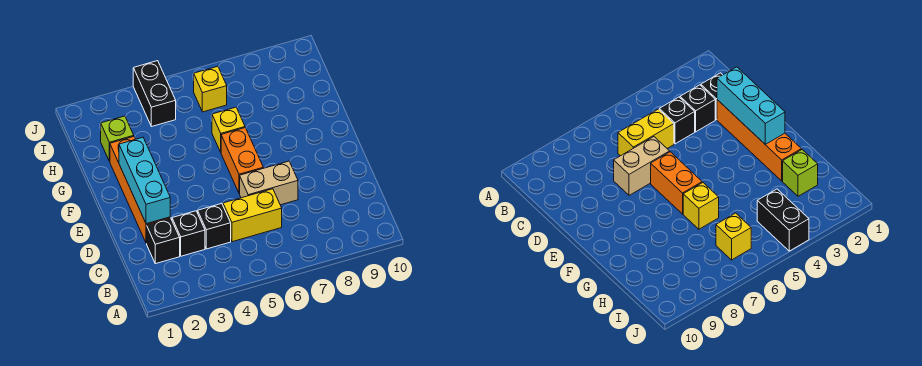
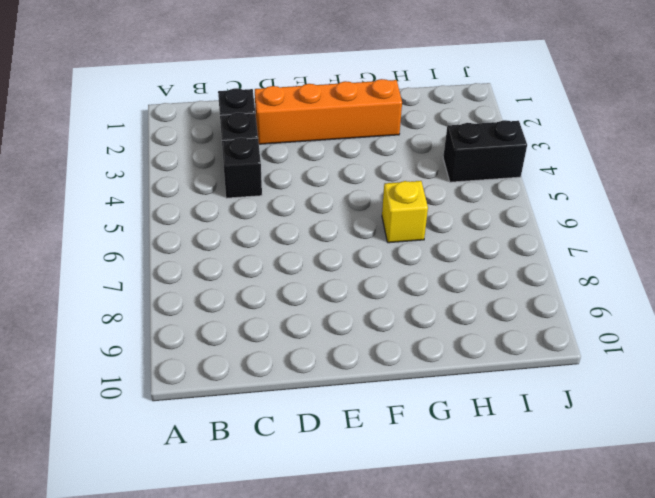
none -> yellow 1x2 brick [223,189,282,242]
none -> tan 1x2 brick [240,161,298,205]
none -> orange 1x2 brick [221,128,263,194]

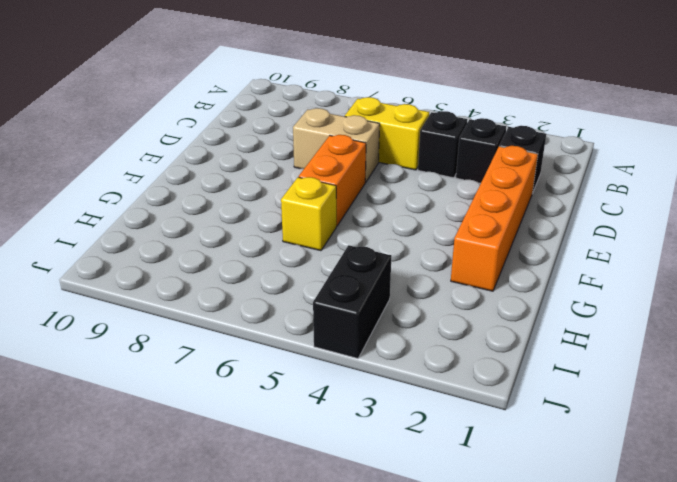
none -> lime 1x1 brick [101,116,134,161]
none -> yellow 1x1 brick [194,66,227,112]
none -> cyan 1x3 brick [119,137,170,224]

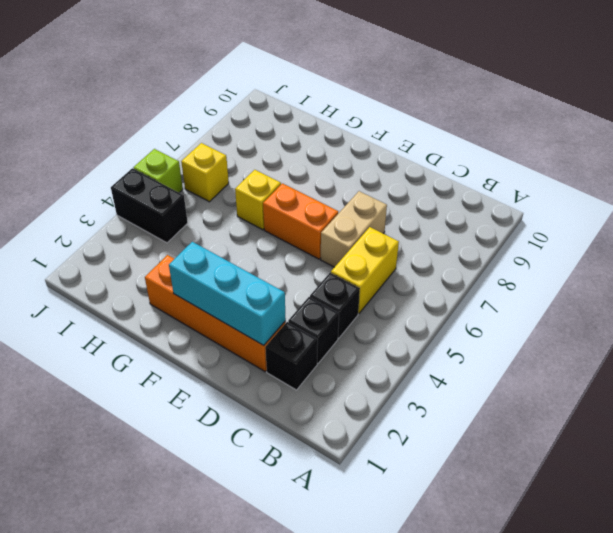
lime 1x1 brick [134,149,183,192] -> lime 1x1 brick moved to [101,116,134,161]

